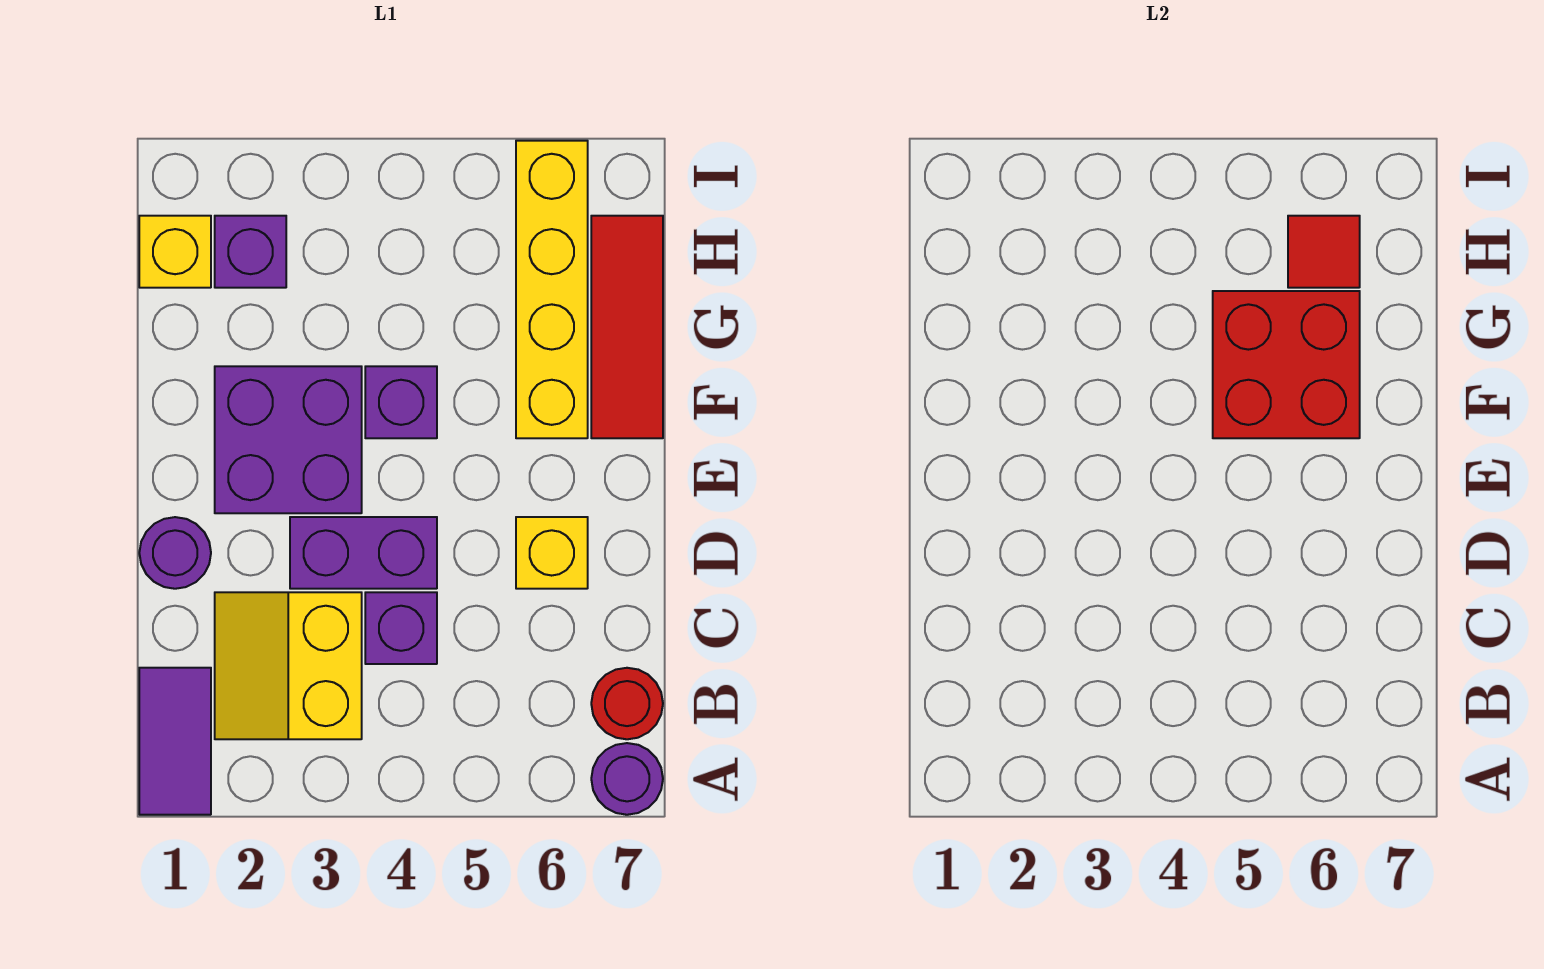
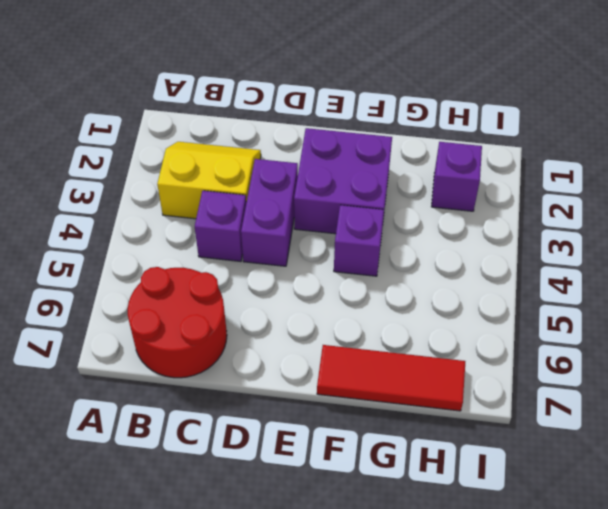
red 2x2 round brick [128,267,227,378] -> red 1x1 round brick [591,668,663,739]
none -> purple 1x2 tile [139,668,211,815]
none -> purple 1x1 round brick [591,743,663,815]
none -> purple 1x1 round brick [139,517,211,589]

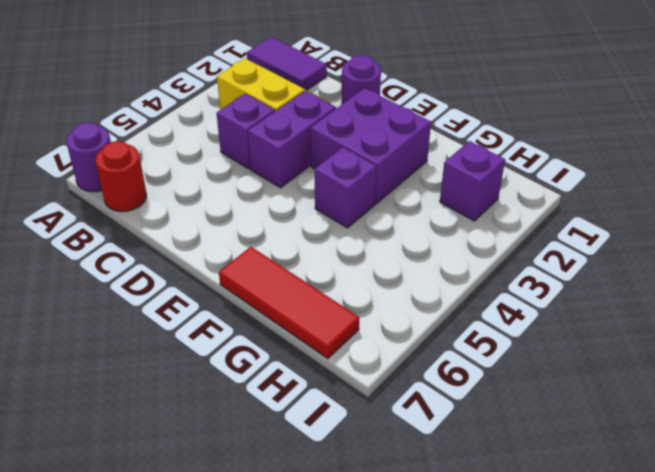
none -> yellow 1x1 brick [516,517,588,589]
none -> yellow 1x4 brick [516,141,588,438]
none -> yellow 1x1 brick [139,216,211,288]

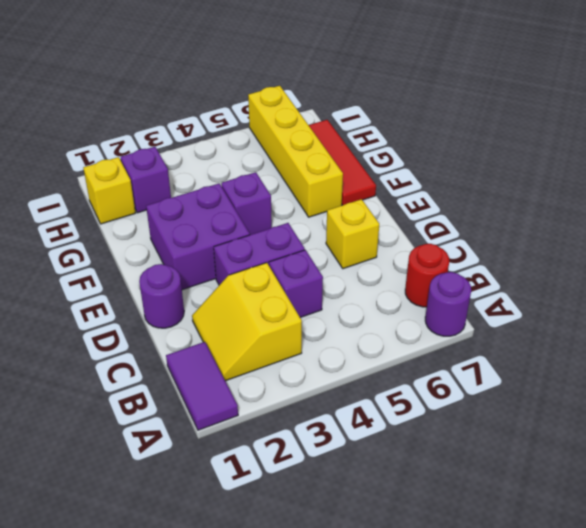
none -> red 2x2 brick [1213,291,1360,438]
none -> red 1x1 tile [1288,216,1360,288]

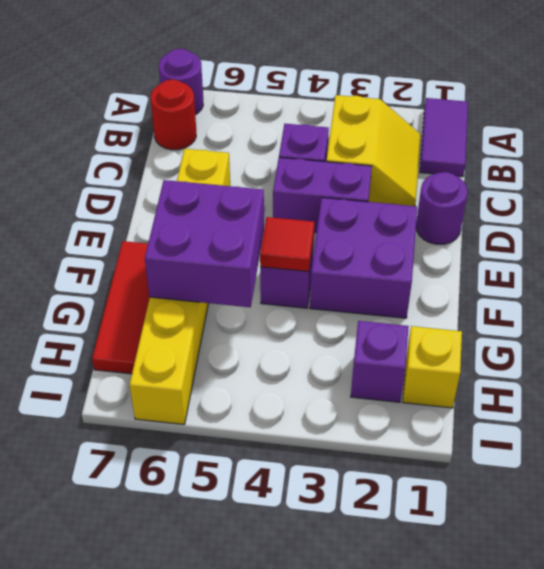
red 1x1 tile [260,217,314,272] -> red 1x1 tile moved to [1288,216,1360,288]
purple 2x2 brick [145,180,264,307] -> red 2x2 brick [1213,291,1360,438]

